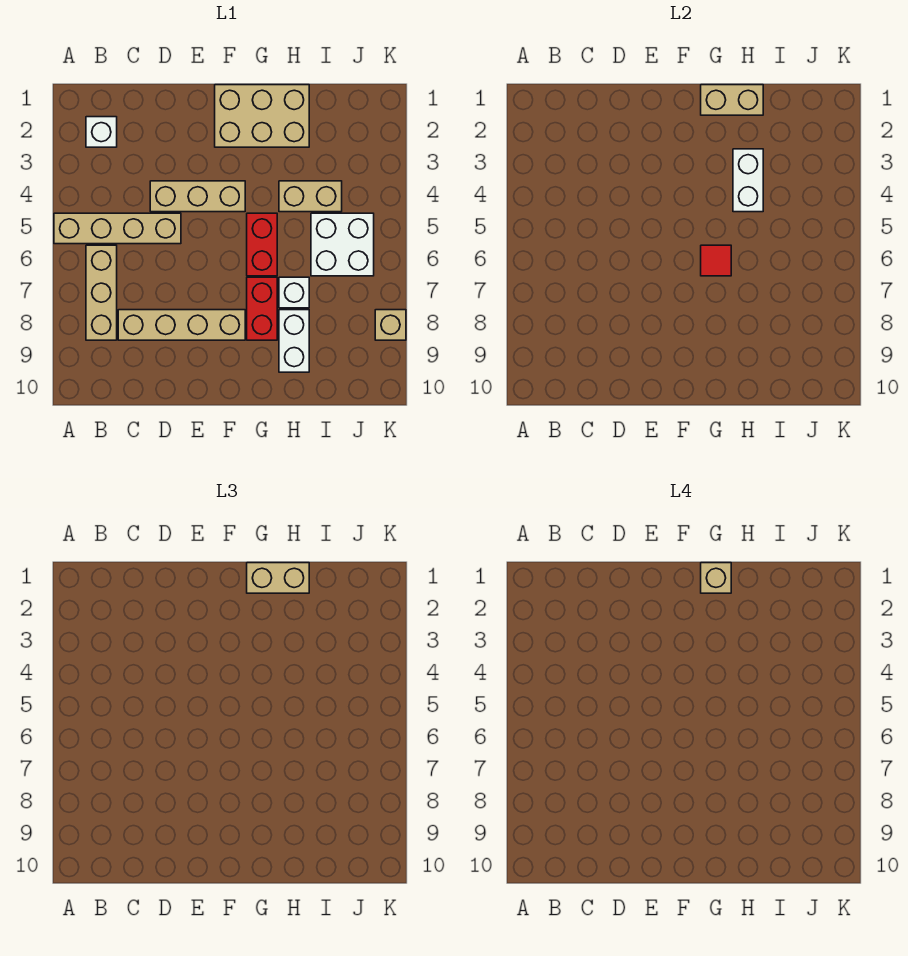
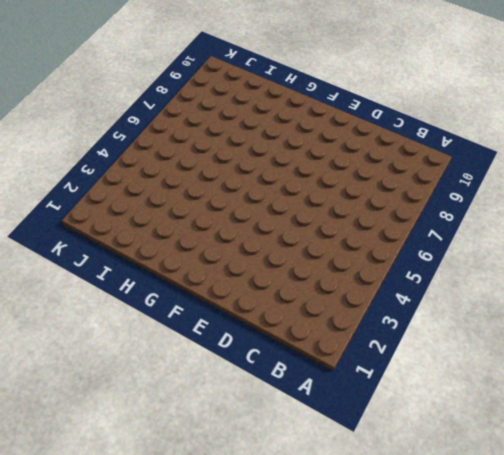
none -> tan 1x4 brick [54,213,181,244]
none -> white 1x1 brick [86,117,117,147]
none -> tan 1x3 brick [86,245,117,340]

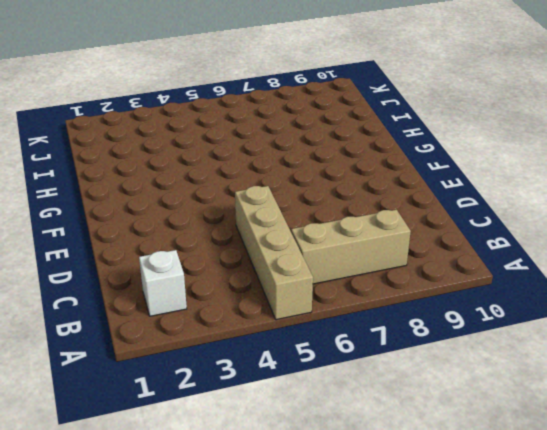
none -> tan 1x4 brick [118,310,245,340]
none -> tan 1x3 brick [150,181,245,212]
none -> tan 2x3 brick [215,85,309,147]

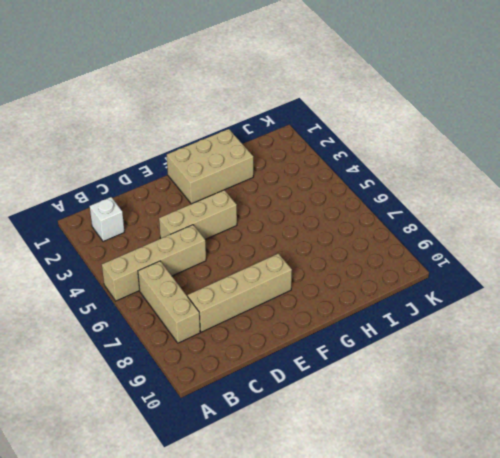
none -> red 1x2 brick [247,213,277,276]
none -> red 1x2 brick [247,277,277,340]
none -> tan 1x2 brick [279,181,342,212]

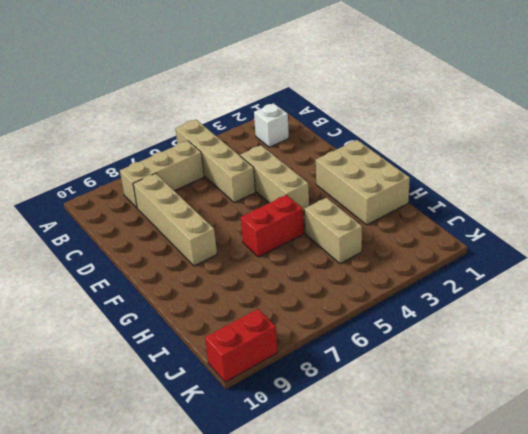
red 1x2 brick [205,309,277,382] -> red 1x2 brick moved to [247,277,277,340]
none -> white 1x1 brick [279,277,309,308]
none -> white 1x2 brick [279,310,309,372]
none -> white 2x2 brick [311,213,374,276]

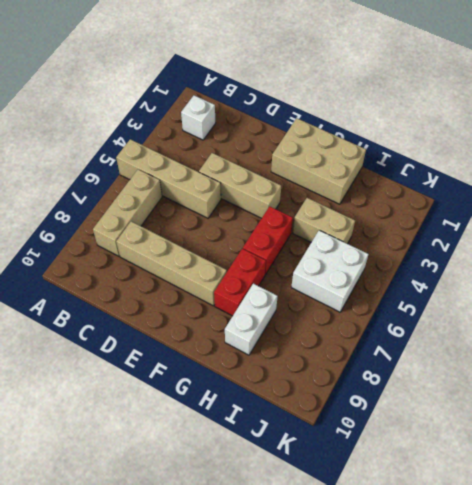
none -> white 1x1 brick [279,277,309,308]
none -> tan 1x1 brick [375,310,406,340]
none -> tan 1x2 brick [701,85,763,115]

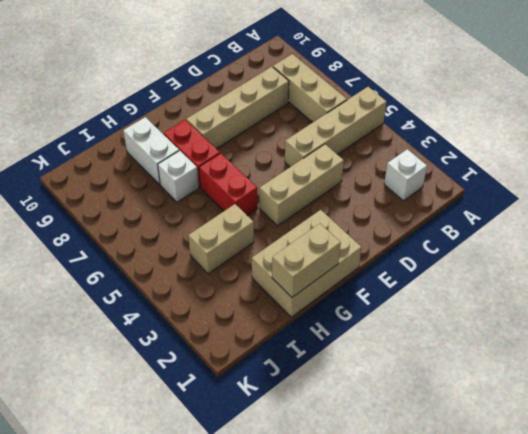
none -> white 2x2 brick [311,213,374,276]
none -> tan 1x1 brick [375,310,406,340]
none -> red 1x1 tile [701,245,731,276]

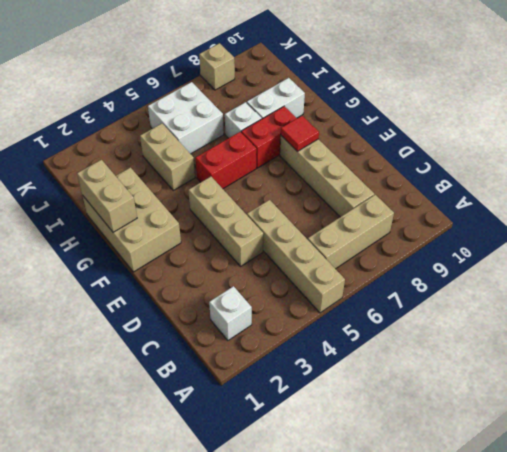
red 1x1 tile [281,116,319,151] -> red 1x1 tile moved to [701,245,731,276]
none -> white 1x2 brick [733,149,763,212]
none -> tan 1x2 brick [247,563,309,593]
none -> tan 1x1 brick [701,563,731,593]

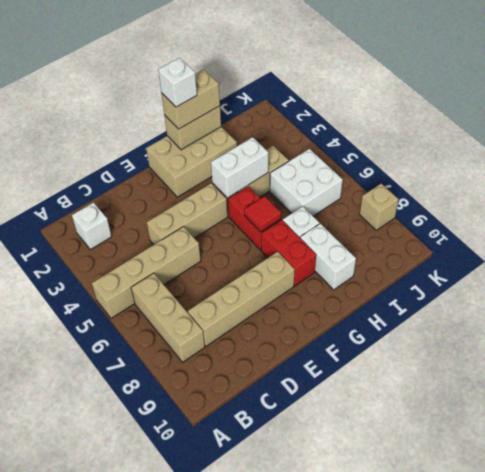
white 1x1 brick [158,58,197,107] -> tan 1x1 brick [701,563,731,593]
white 1x2 brick [211,137,268,198] -> white 1x2 brick turned to [733,149,763,212]

